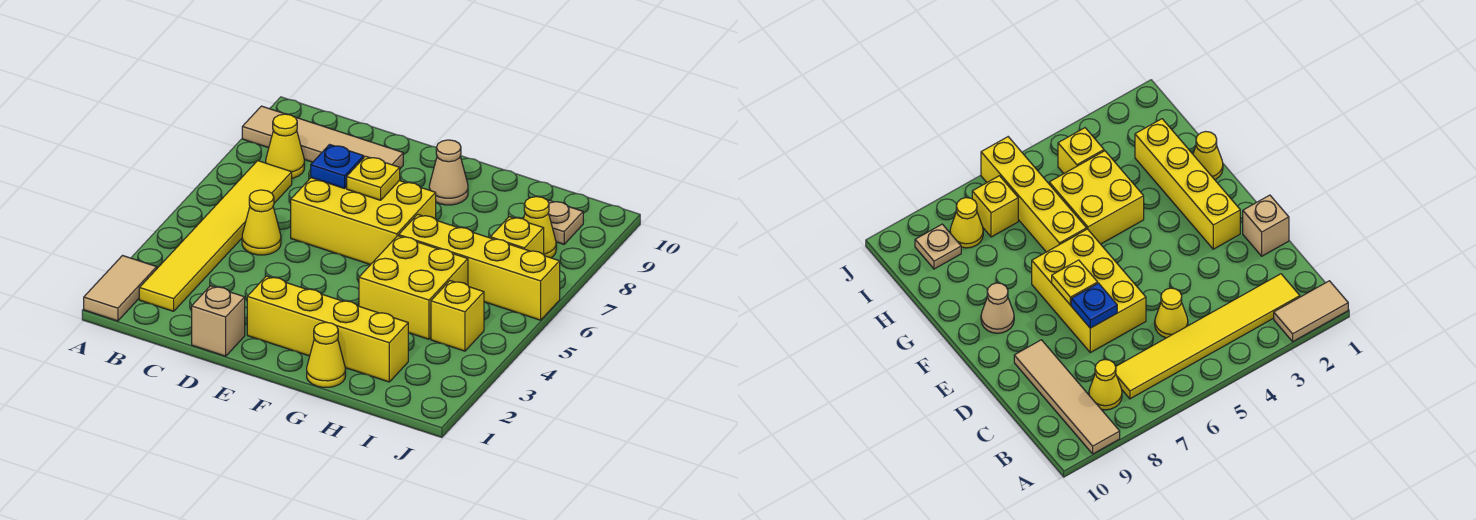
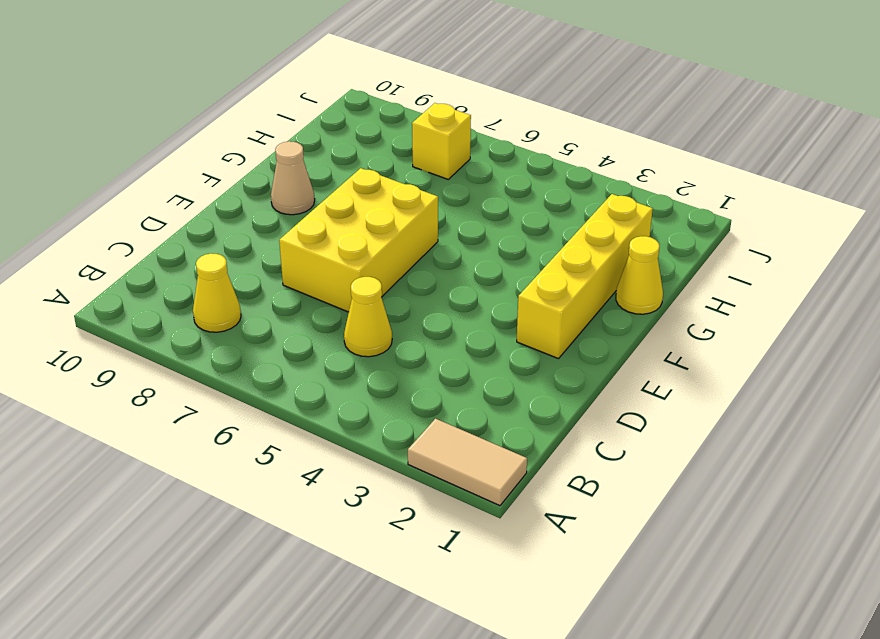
none -> tan 1x4 tile [242,106,403,169]
none -> yellow 1x6 tile [139,161,292,311]
none -> tan 1x1 brick [192,286,245,356]

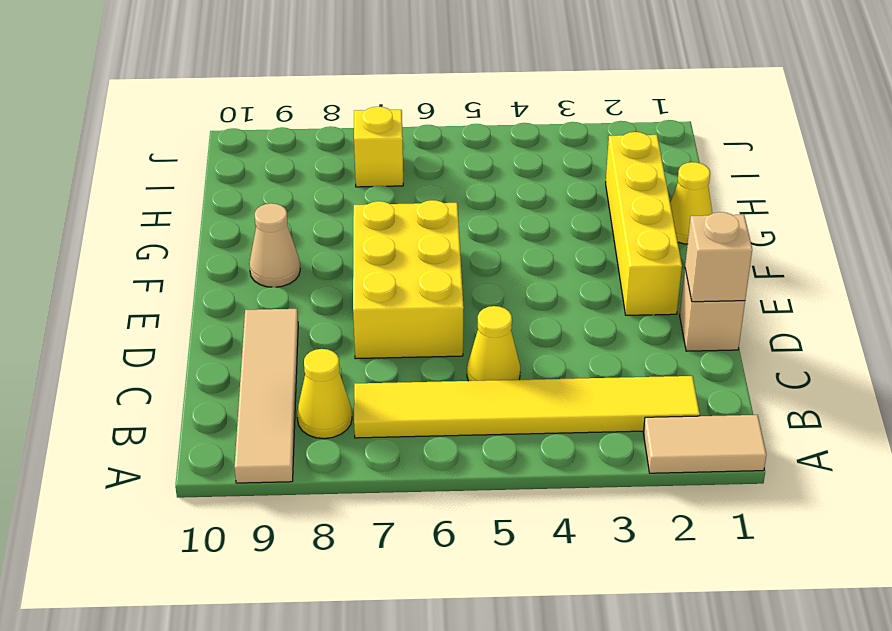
tan 1x1 brick [685,212,752,302] -> none
none -> yellow 2x2 brick [359,236,468,339]
none -> yellow 1x4 brick [399,214,560,320]
none -> yellow 1x1 brick [431,281,484,351]

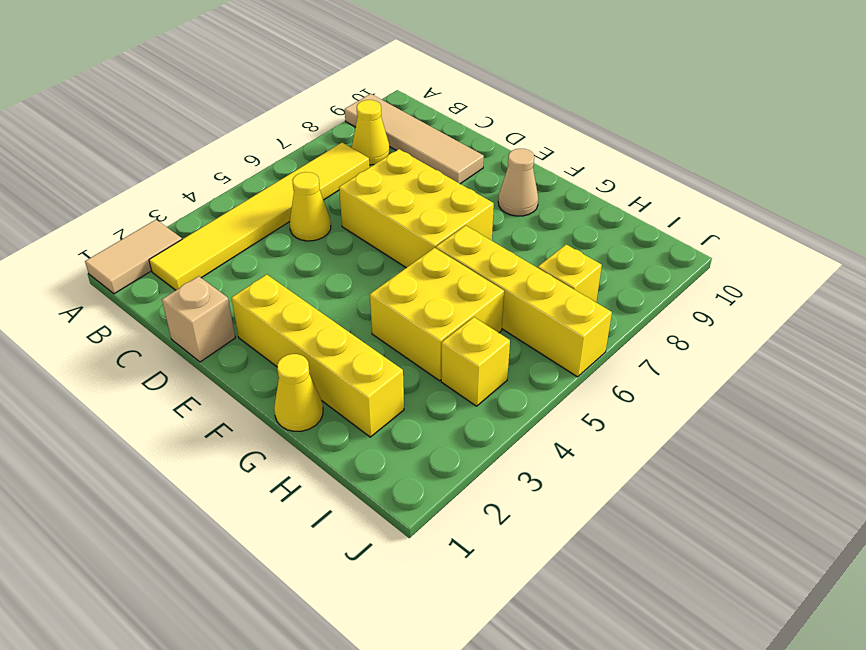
none -> yellow 1x1 cone [524,197,556,258]
none -> tan 1x1 plate [548,200,583,244]
none -> blue 1x1 plate [311,145,364,189]

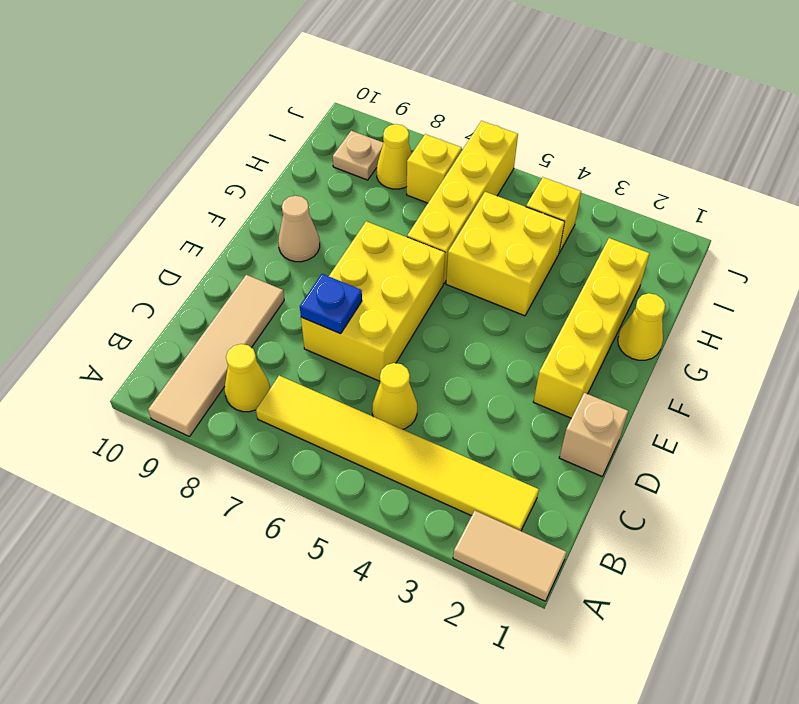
none -> yellow 1x1 plate [347,156,400,200]

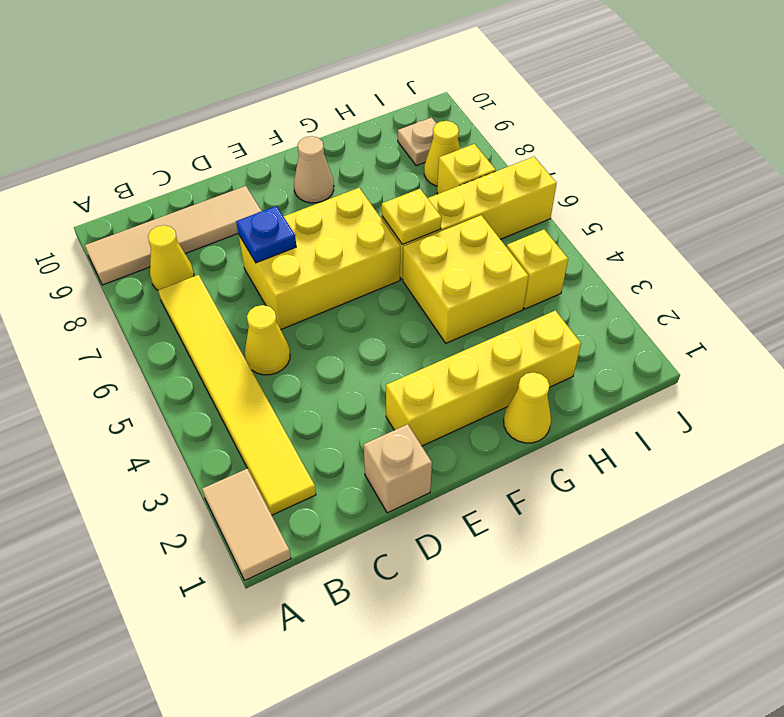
yellow 1x1 plate [382,189,441,244] -> yellow 1x1 plate moved to [347,156,400,200]

